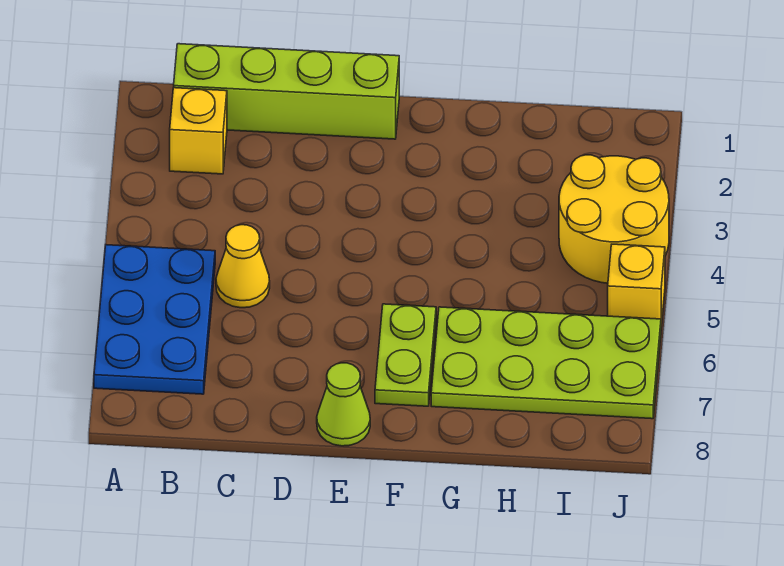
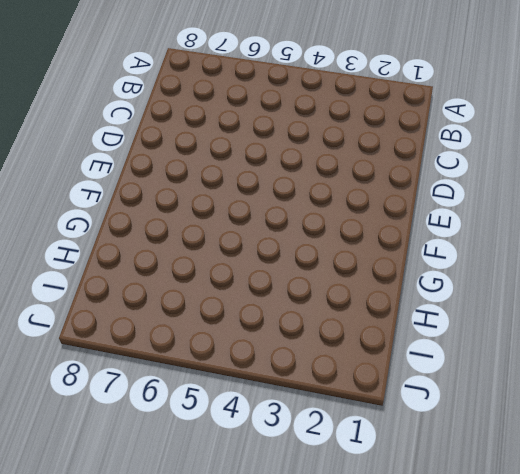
none -> blue 2x3 plate [94,245,215,394]
none -> lime 1x4 brick [174,44,399,139]

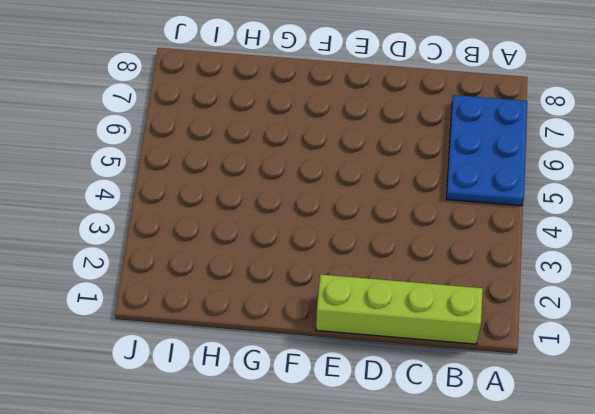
none -> yellow 1x1 brick [170,88,227,174]
none -> yellow 1x1 cone [216,225,270,308]

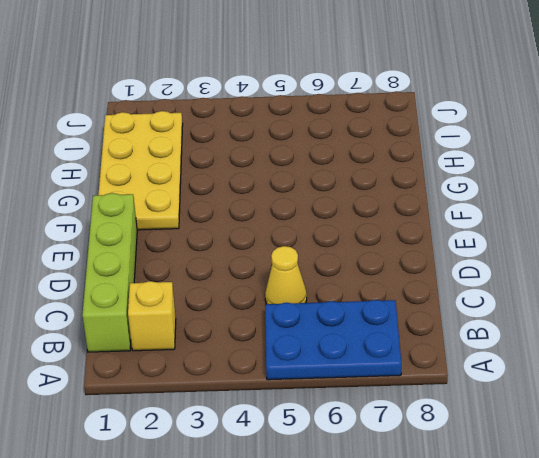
yellow 2x4 plate [98,111,183,230] -> none
none -> lime 1x1 cone [317,363,370,446]
none -> lime 1x2 plate [375,304,436,406]

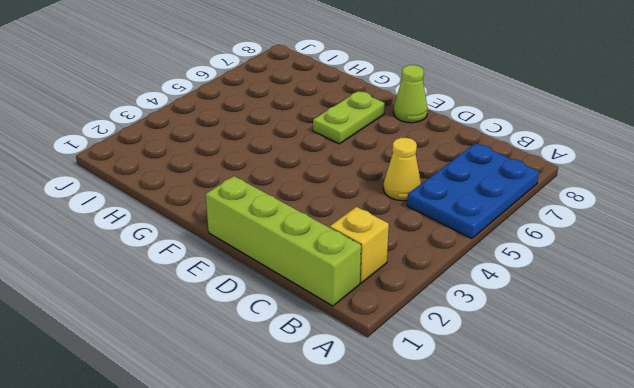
none -> lime 2x4 plate [431,307,661,419]
none -> yellow 2x2 round brick [559,155,669,283]

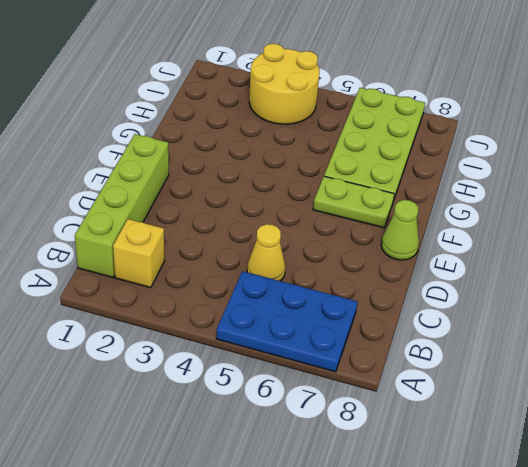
none -> yellow 1x1 brick [608,244,665,327]

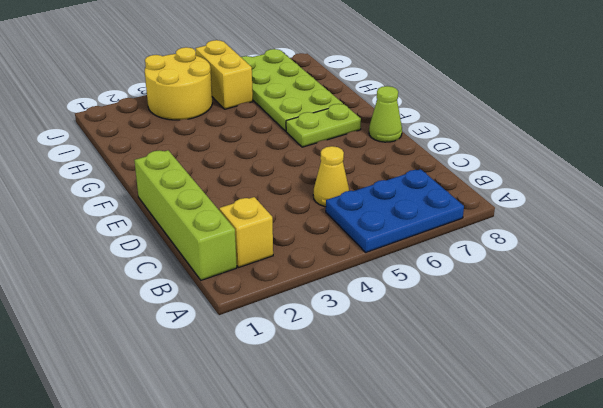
yellow 1x2 brick [195,40,253,109] -> yellow 1x1 brick [608,244,665,327]

